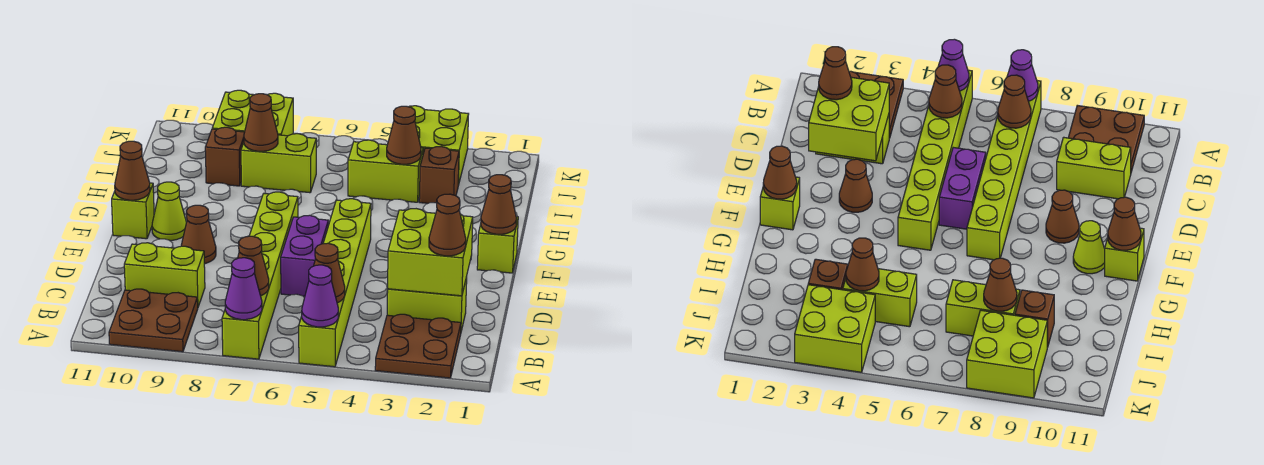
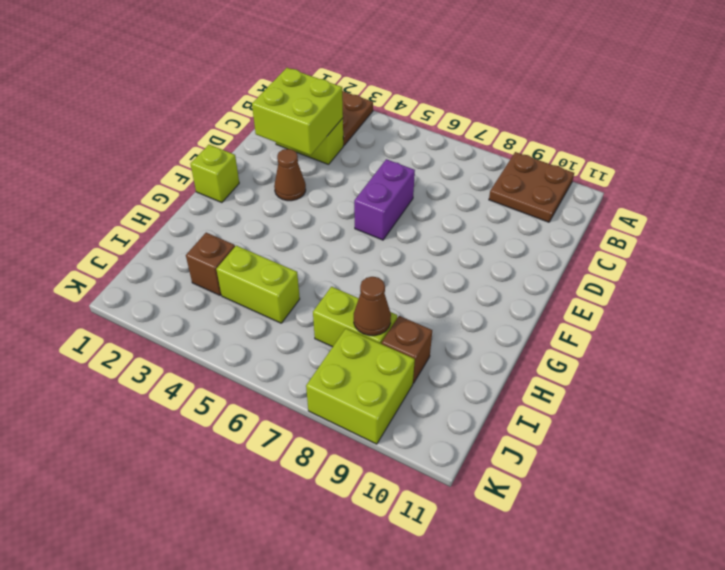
none -> lime 1x6 brick [299,199,371,367]
none -> lime 1x6 brick [222,192,298,359]
none -> lime 1x2 brick [124,243,205,307]

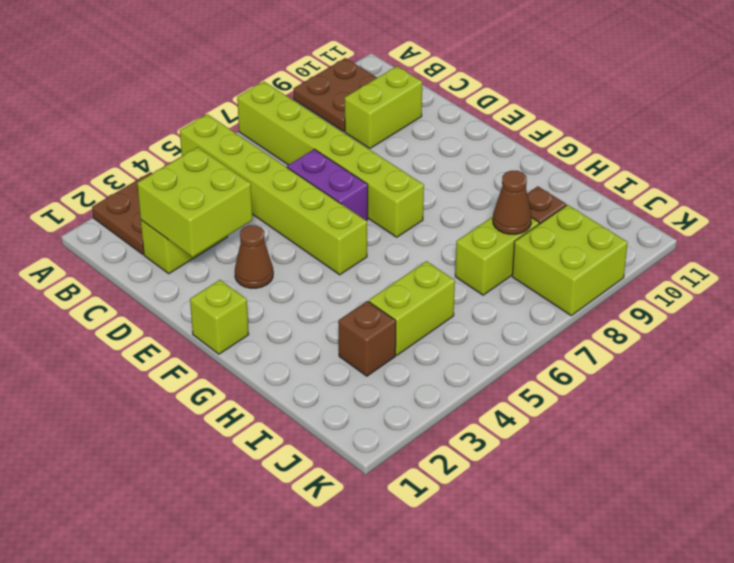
none -> brown 1x1 cone [181,205,216,264]
none -> lime 1x1 cone [152,182,187,241]
none -> lime 1x1 brick [112,183,154,239]

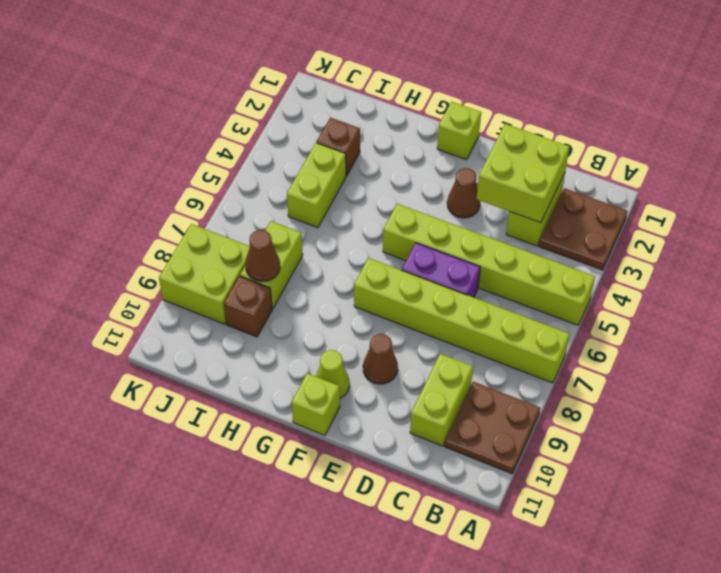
none -> lime 2x2 brick [409,106,469,185]
none -> purple 1x1 cone [302,265,338,327]
none -> purple 1x1 cone [225,258,262,320]

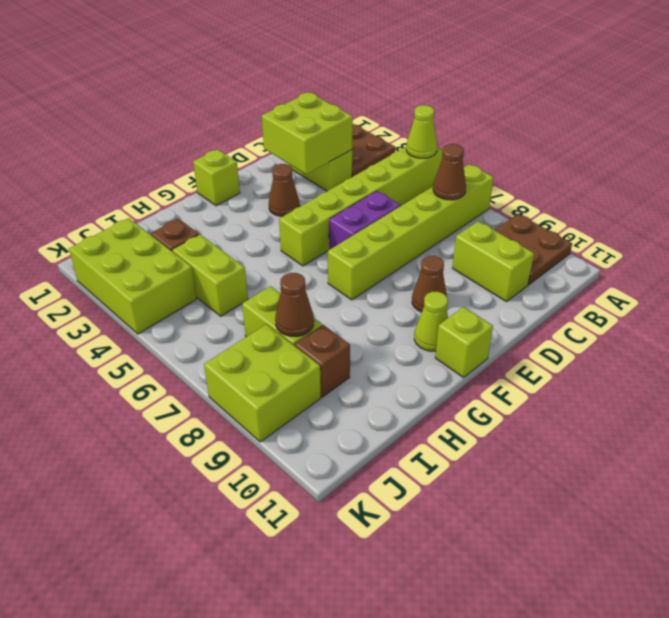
lime 1x1 cone [406,105,437,158] -> purple 1x1 cone [302,265,338,327]
lime 2x3 brick [69,218,197,334] -> lime 2x2 brick [409,106,469,185]
none -> purple 1x1 cone [225,258,262,320]
none -> brown 1x1 cone [314,243,345,303]
none -> brown 1x1 cone [481,175,516,234]

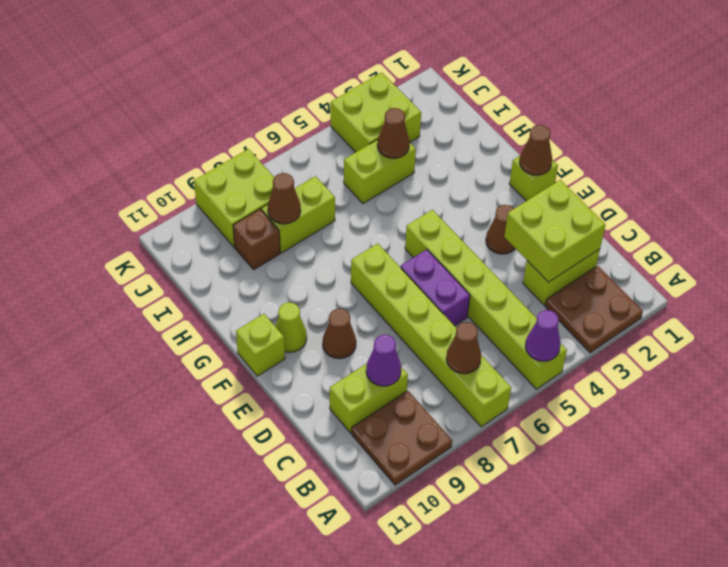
purple 1x1 cone [366,335,401,386] -> purple 1x1 cone moved to [225,258,262,320]
none -> brown 1x1 brick [419,147,459,203]
none -> brown 1x1 cone [314,243,345,303]
none -> brown 1x1 cone [115,141,150,200]

